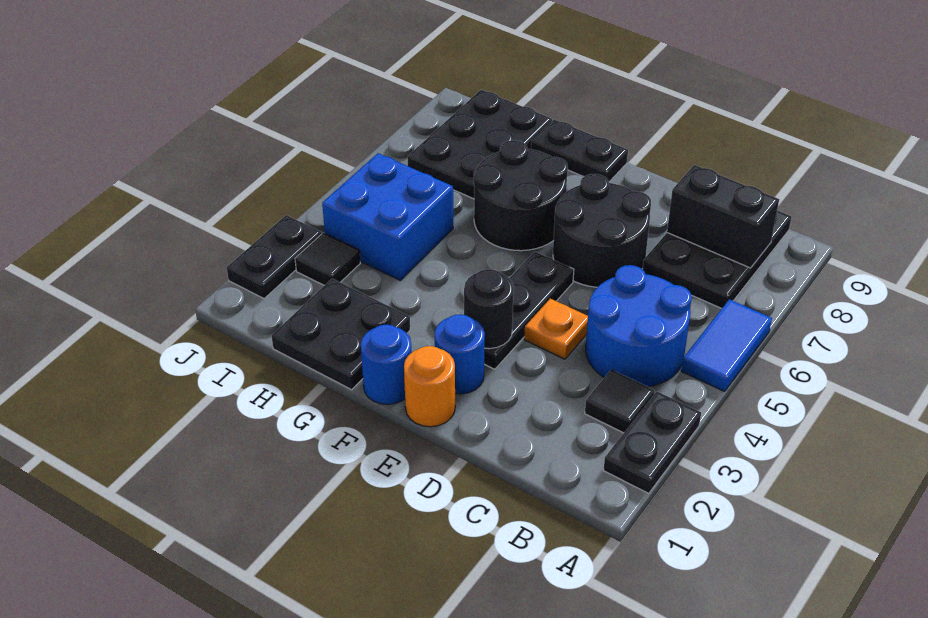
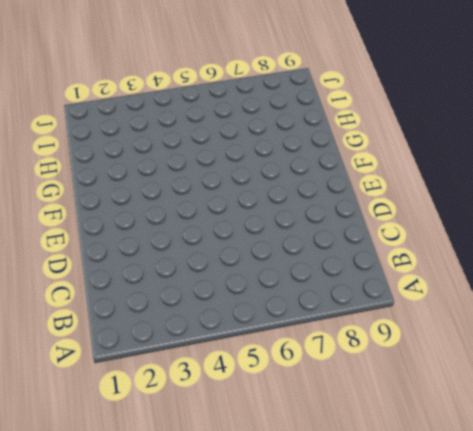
none -> black 1x2 plate [604,392,701,493]
none -> blue 1x2 tile [681,299,772,391]
none -> black 1x1 tile [585,370,655,433]

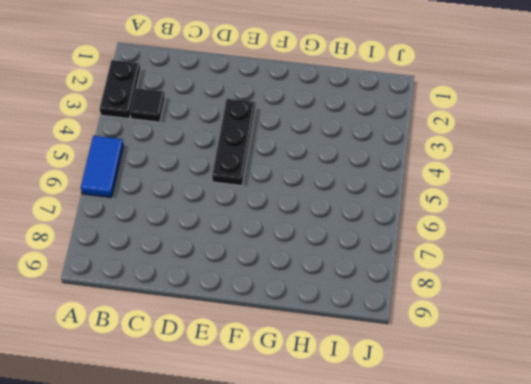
none -> blue 2x2 round brick [586,265,692,387]
none -> black 2x3 plate [642,210,792,309]
none -> orange 1x1 plate [524,299,588,359]

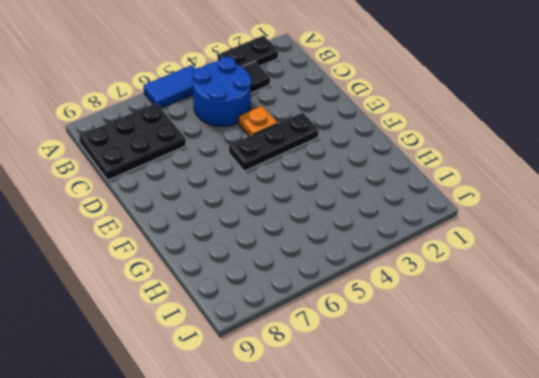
none -> black 2x2 round brick [553,174,651,287]
none -> orange 1x1 round brick [404,346,455,427]
none -> blue 1x1 round brick [435,314,485,394]

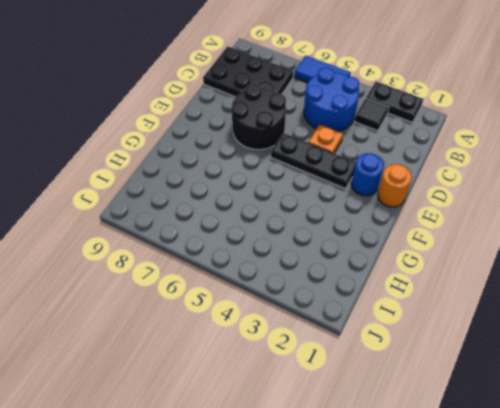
none -> blue 1x1 round brick [361,325,412,404]
none -> black 2x2 round brick [474,140,568,251]
none -> black 1x2 plate [531,120,628,182]

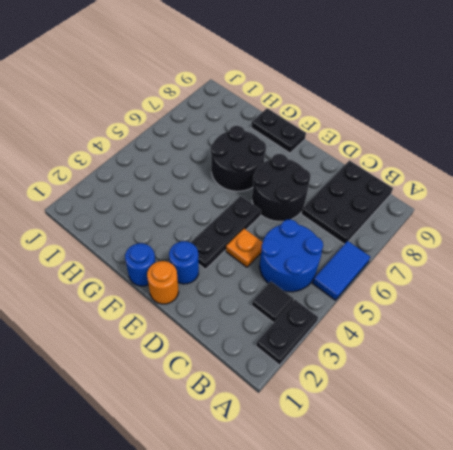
none -> black 2x2 plate [272,279,410,390]
none -> blue 2x2 brick [322,153,453,280]
none -> black 2x3 plate [407,90,552,199]

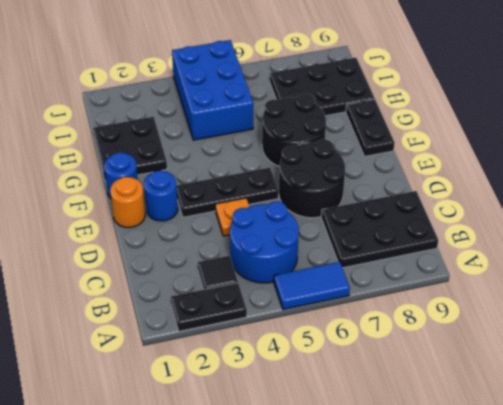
blue 2x3 brick [172,40,253,140] -> blue 2x2 brick [322,153,453,280]
none -> black 1x1 tile [295,233,360,285]
none -> black 1x2 plate [227,215,322,299]
none -> black 1x2 brick [667,165,779,268]

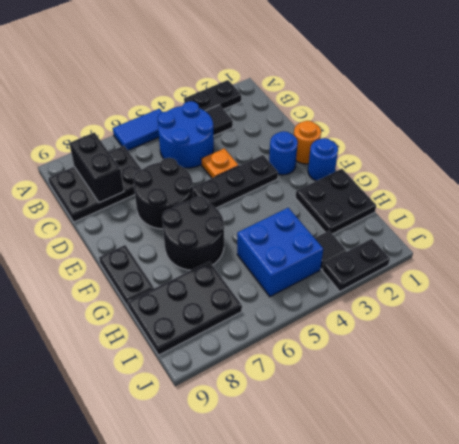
none -> black 1x1 round brick [464,269,514,349]

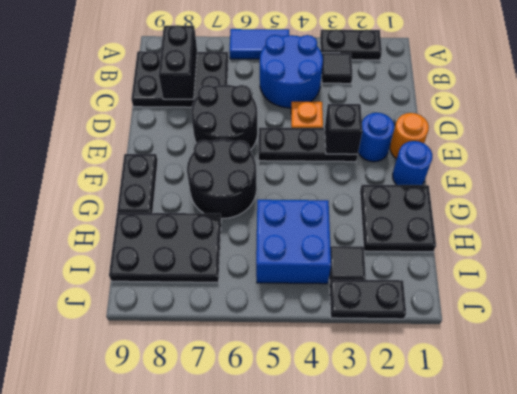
black 1x1 brick [325,104,363,154] -> black 1x1 round brick [464,269,514,349]

